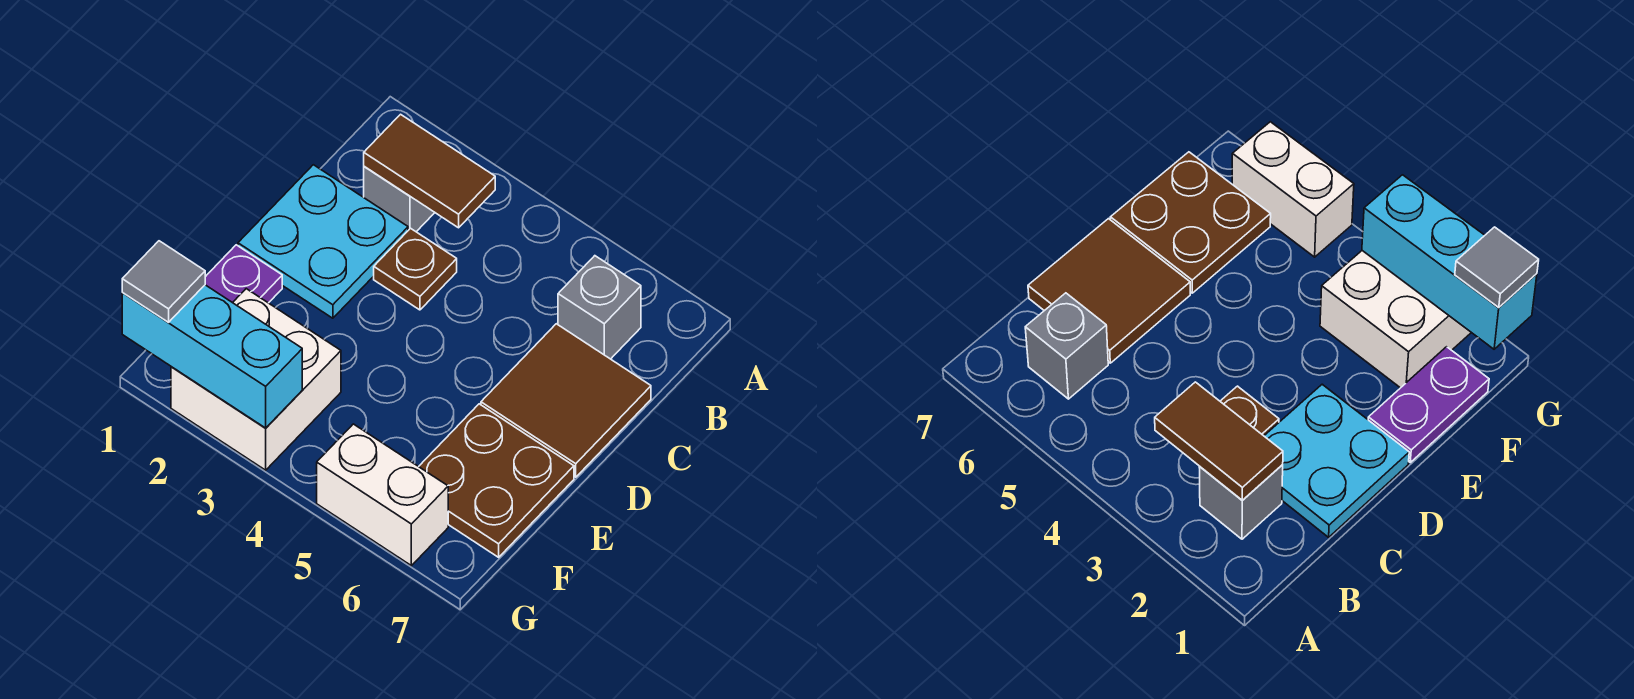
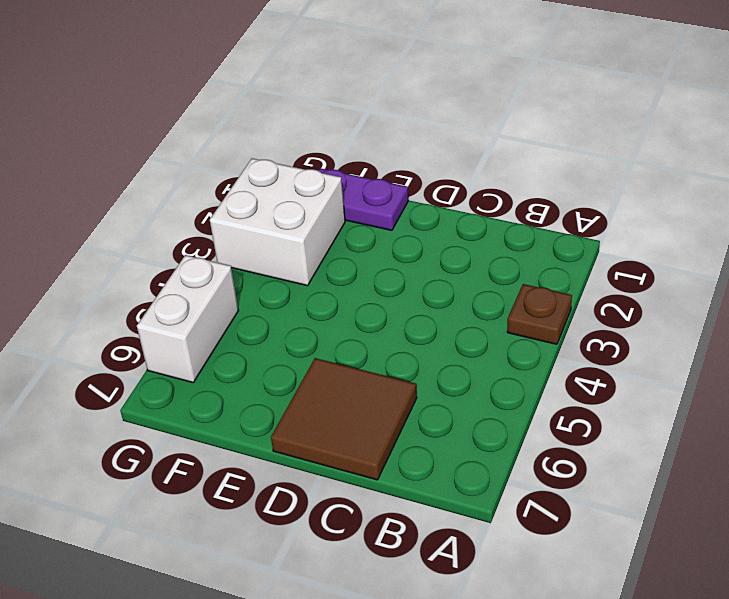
brown 1x1 plate [507,284,572,344] -> brown 1x1 plate moved to [374,228,457,310]
none -> grey 1x1 brick [364,166,435,232]
none -> grey 1x1 brick [558,256,641,359]
none -> cyan 2x2 plate [238,165,408,318]

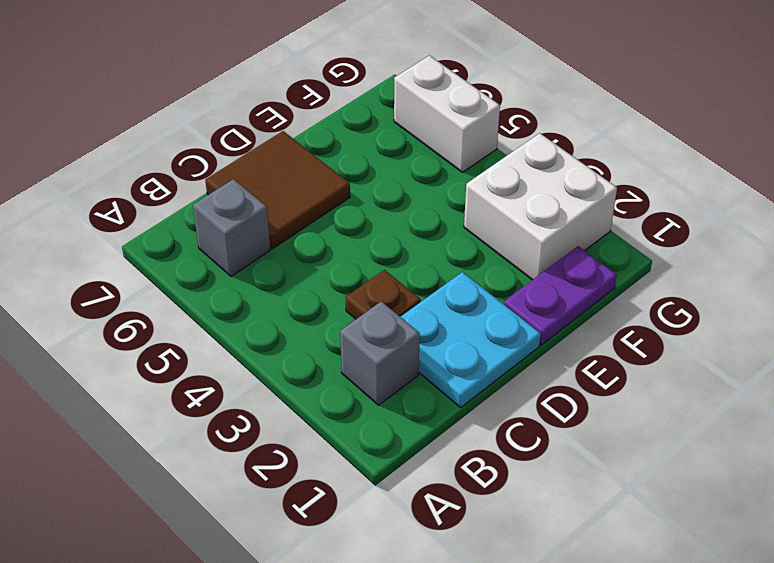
none -> brown 2x2 plate [419,404,574,557]
none -> brown 1x2 tile [364,114,495,228]
none -> cyan 1x3 brick [122,285,302,428]

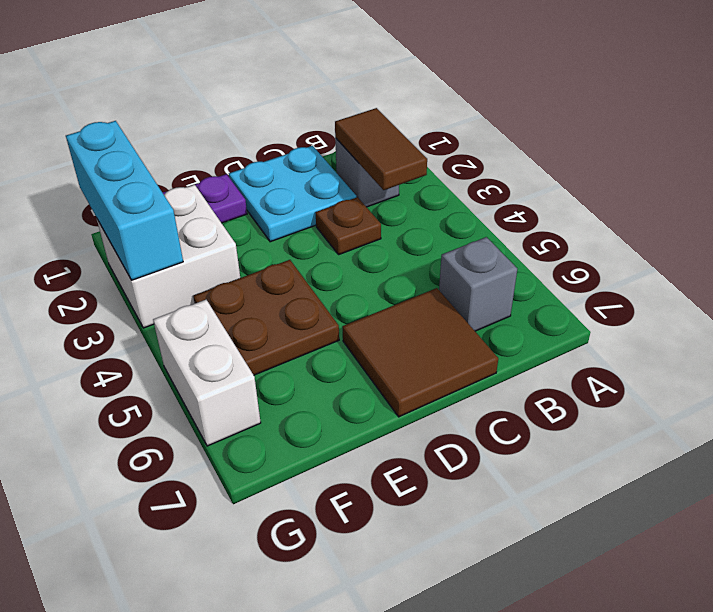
brown 2x2 plate [193,260,339,375] -> brown 2x2 plate moved to [419,404,574,557]
none -> grey 1x1 tile [122,241,205,322]

